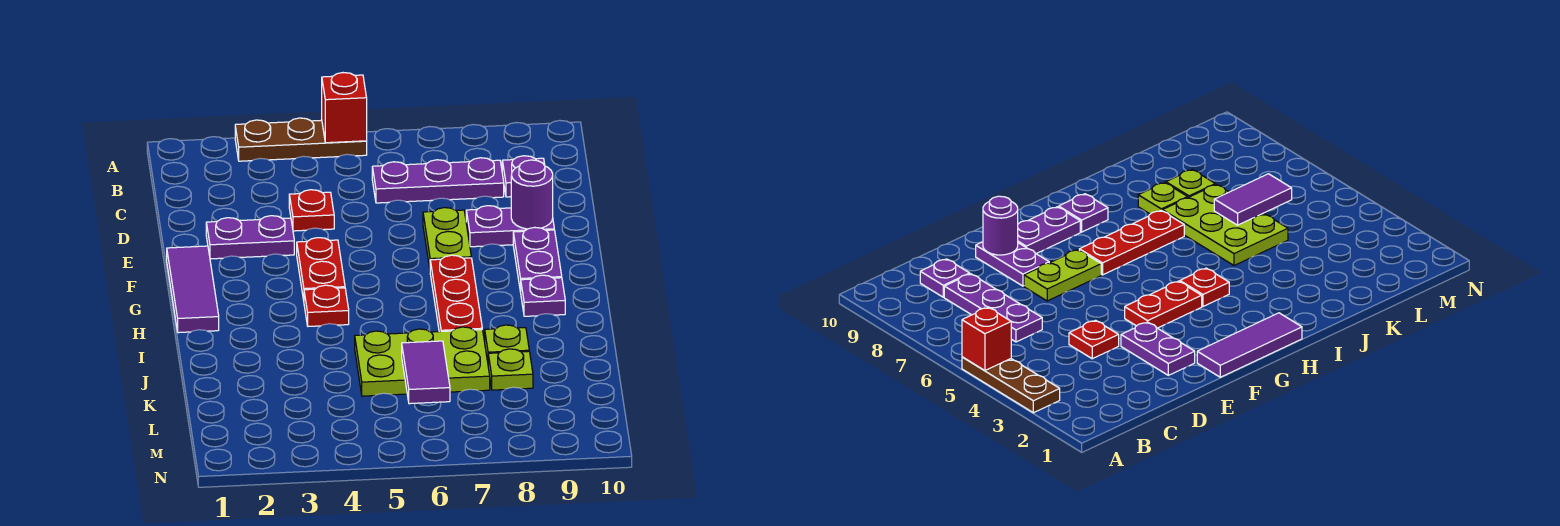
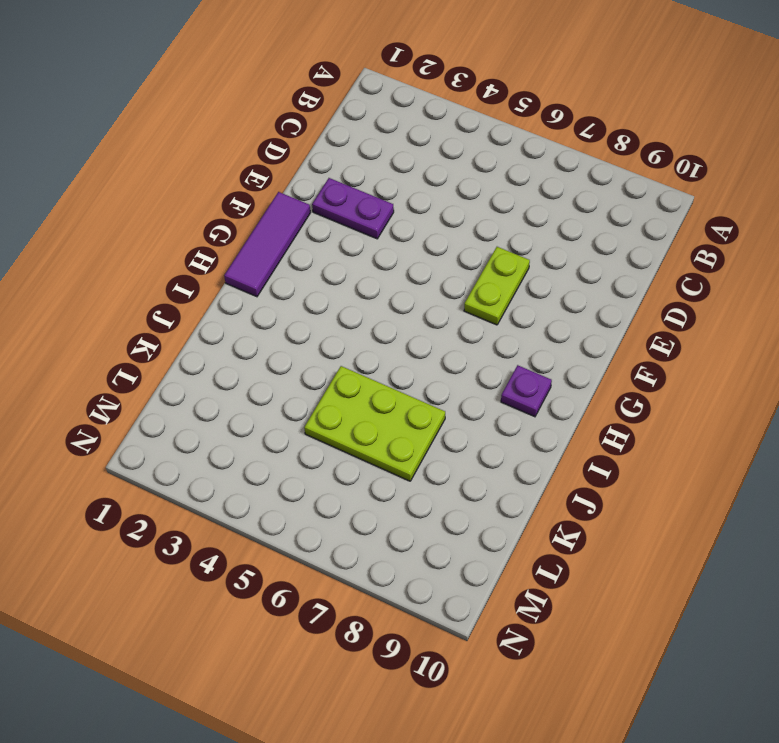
none -> brown 1x3 plate [235,118,367,161]
none -> purple 1x3 plate [372,158,504,203]
none -> purple 1x1 plate [502,156,545,197]

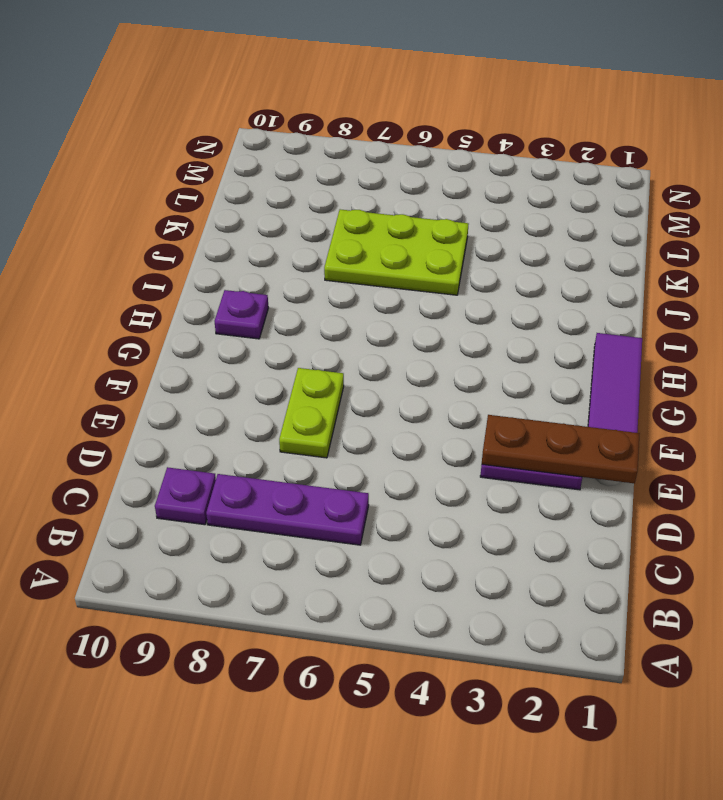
brown 1x3 plate [482,415,640,483] -> brown 1x3 plate moved to [235,118,367,161]
none -> red 1x1 plate [289,190,334,231]
none -> purple 1x2 plate [466,206,554,247]
none -> red 1x2 plate [297,238,345,300]

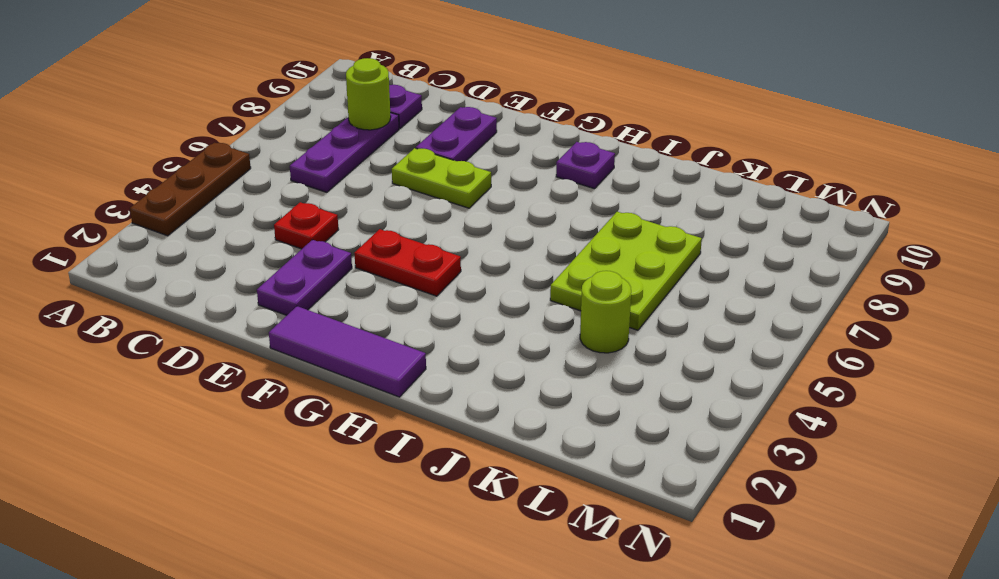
lime 1x1 round brick [346,58,391,130] -> none
lime 1x1 round brick [580,271,631,353] -> none
none -> purple 1x2 plate [513,227,562,292]
none -> red 1x3 plate [430,255,482,332]
none -> red 1x1 plate [304,285,349,326]

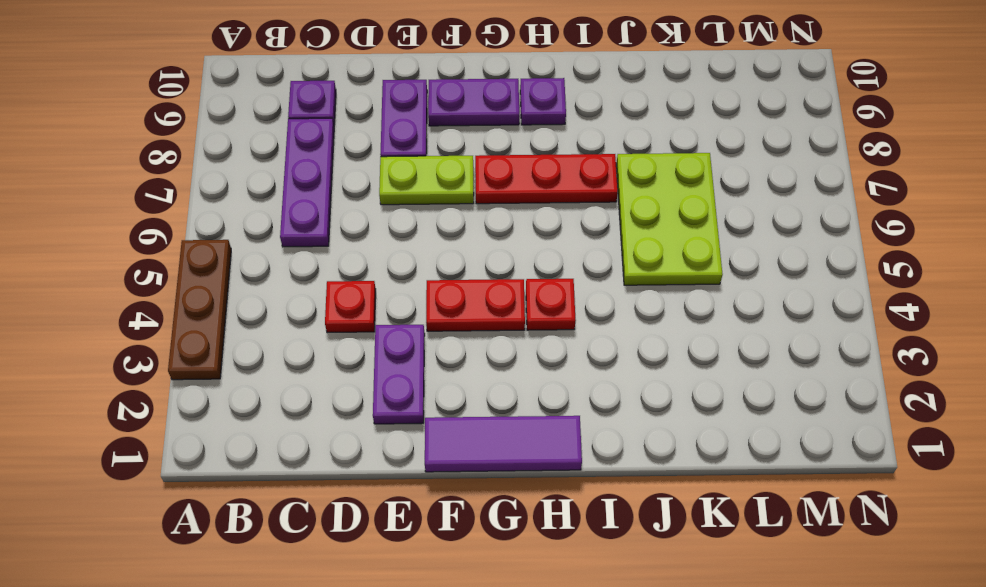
none -> lime 1x1 plate [485,325,529,362]
none -> lime 1x1 plate [488,349,533,390]
none -> red 1x1 brick [322,73,367,143]

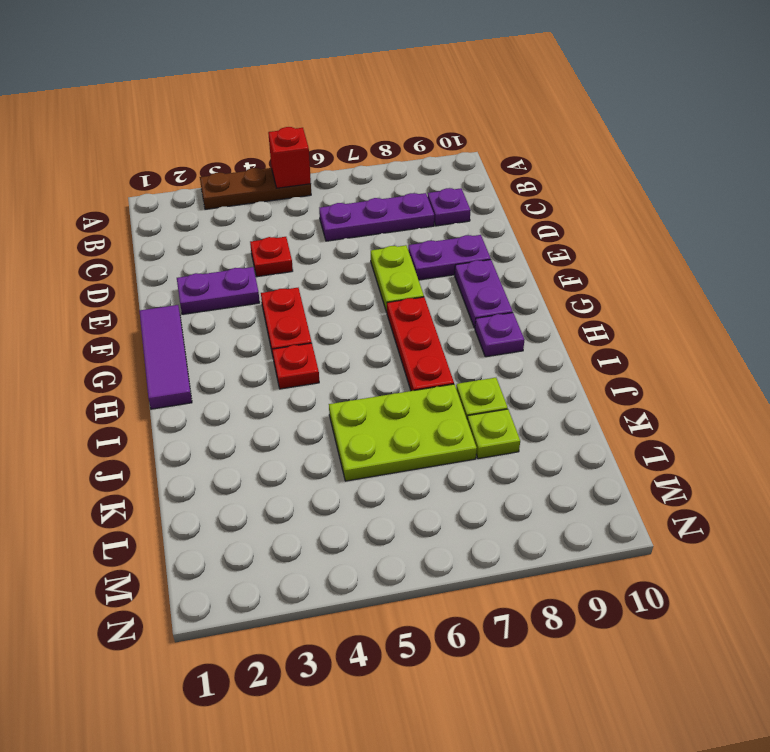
none -> purple 1x1 round brick [511,160,553,229]
none -> purple 1x2 tile [402,341,450,404]

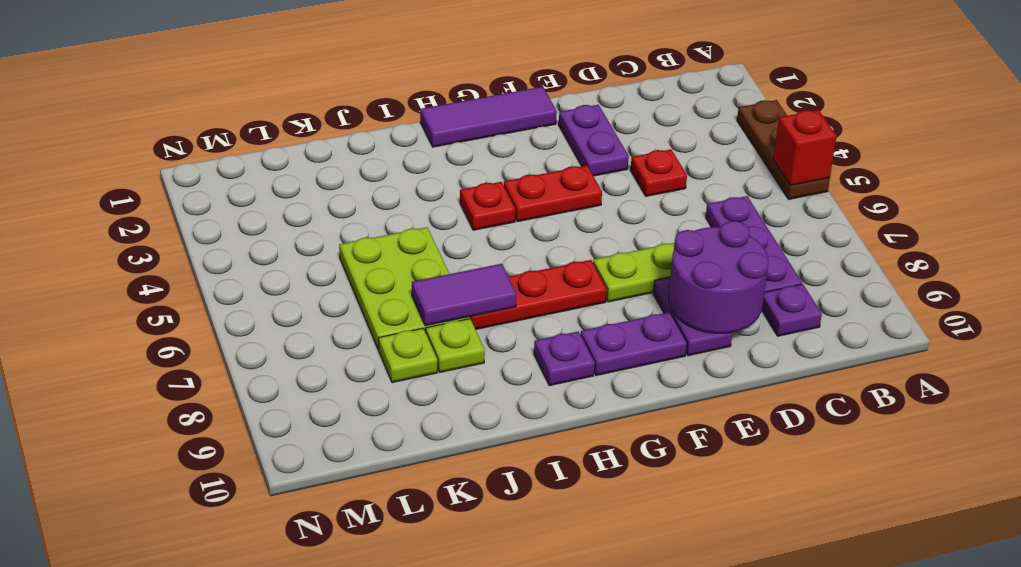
purple 2x2 round brick [669,221,769,333] -> purple 1x1 round brick [511,160,553,229]
purple 1x2 tile [412,264,516,326] -> purple 1x2 tile moved to [402,341,450,404]

